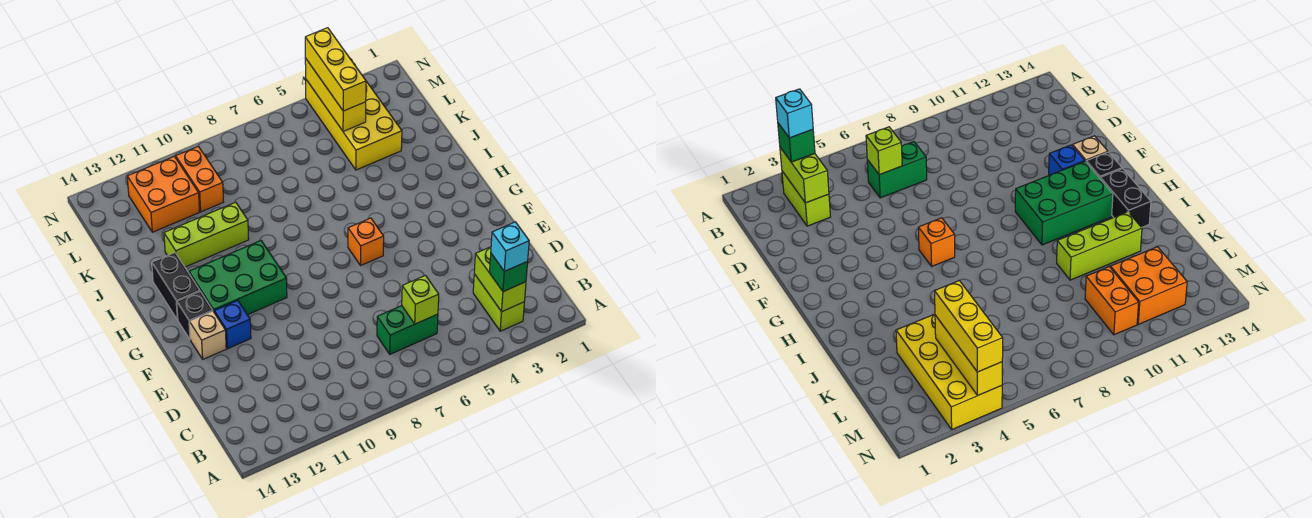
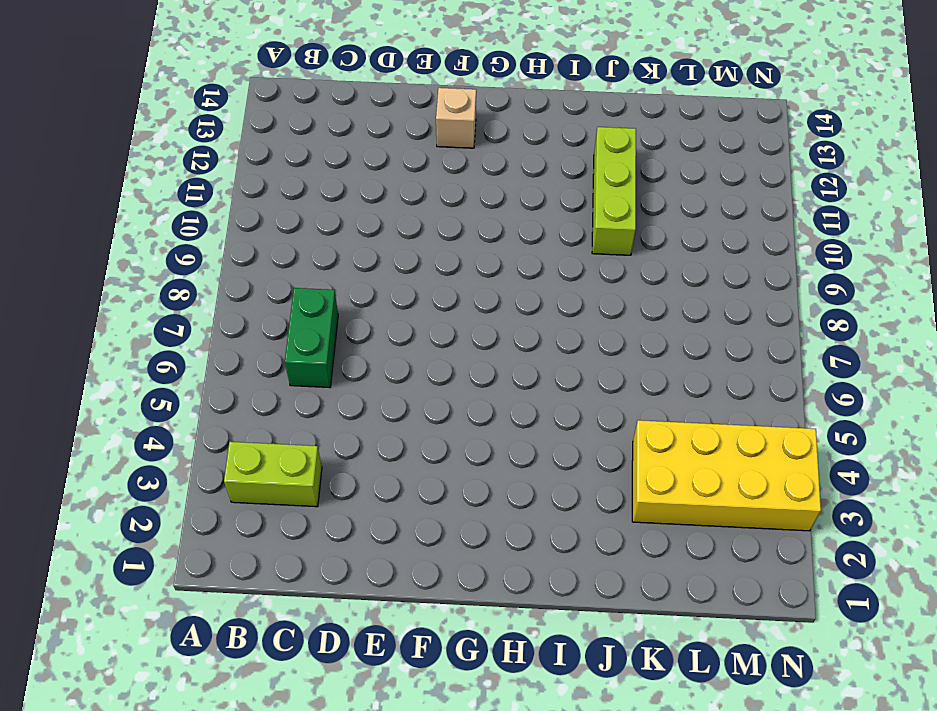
none -> blue 1x1 brick [214,301,251,349]
none -> orange 1x1 brick [348,218,384,266]
none -> green 2x3 brick [189,241,287,315]

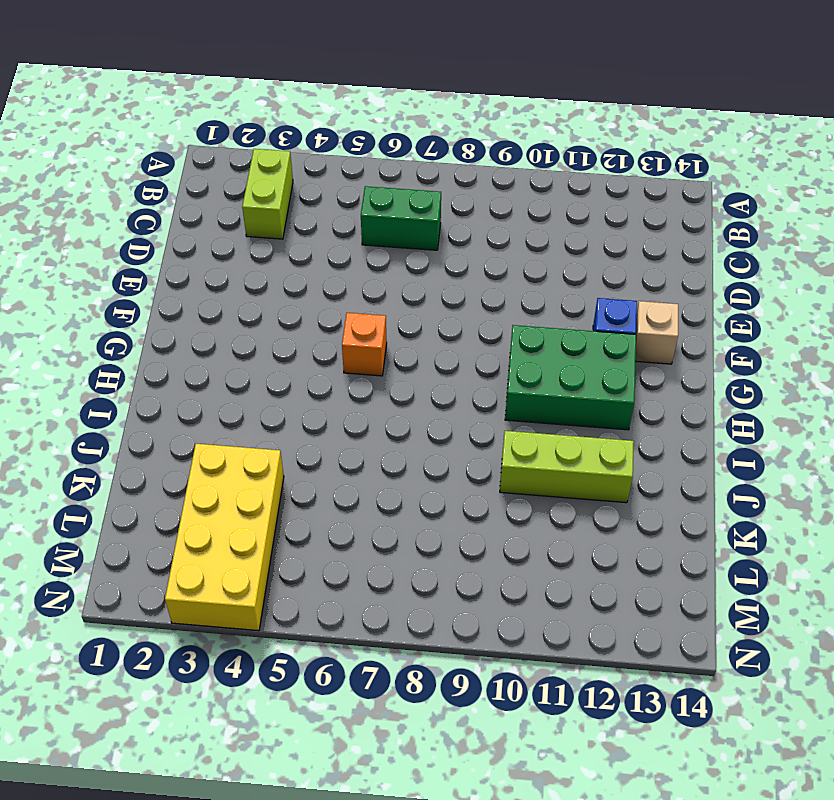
none -> black 1x1 brick [177,292,213,339]
none -> black 1x2 brick [152,253,200,320]
none -> orange 1x2 brick [176,146,223,212]

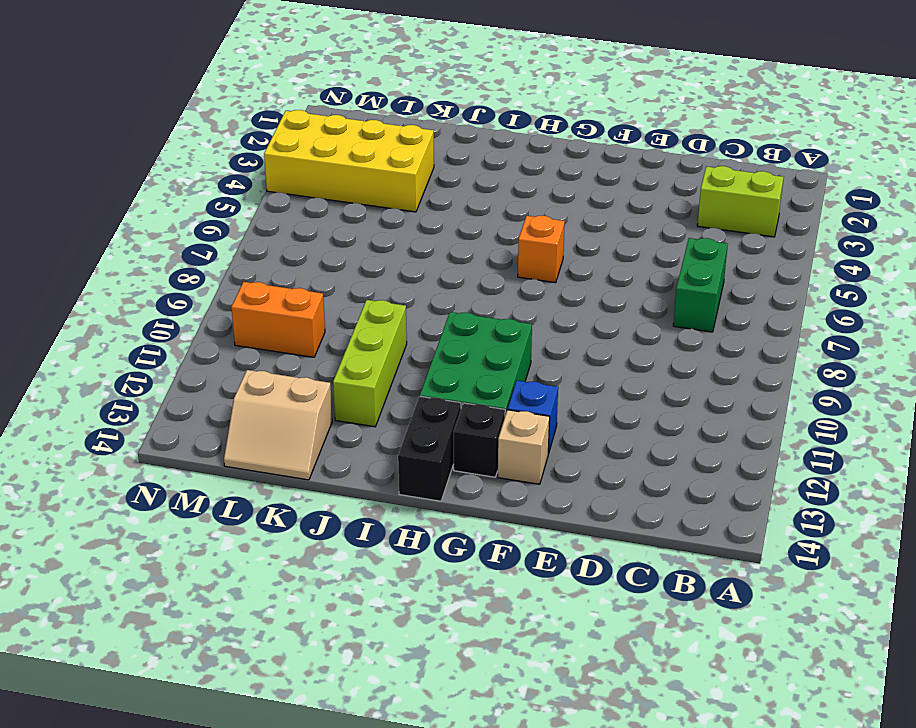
black 1x2 brick [398,396,461,501] -> black 1x2 brick turned to [152,253,200,320]
tan 2x2 slope [224,370,332,480] -> none
none -> orange 2x2 brick [127,156,199,232]
none -> lime 1x2 brick [474,247,526,312]
none -> lime 1x1 brick [402,275,439,324]

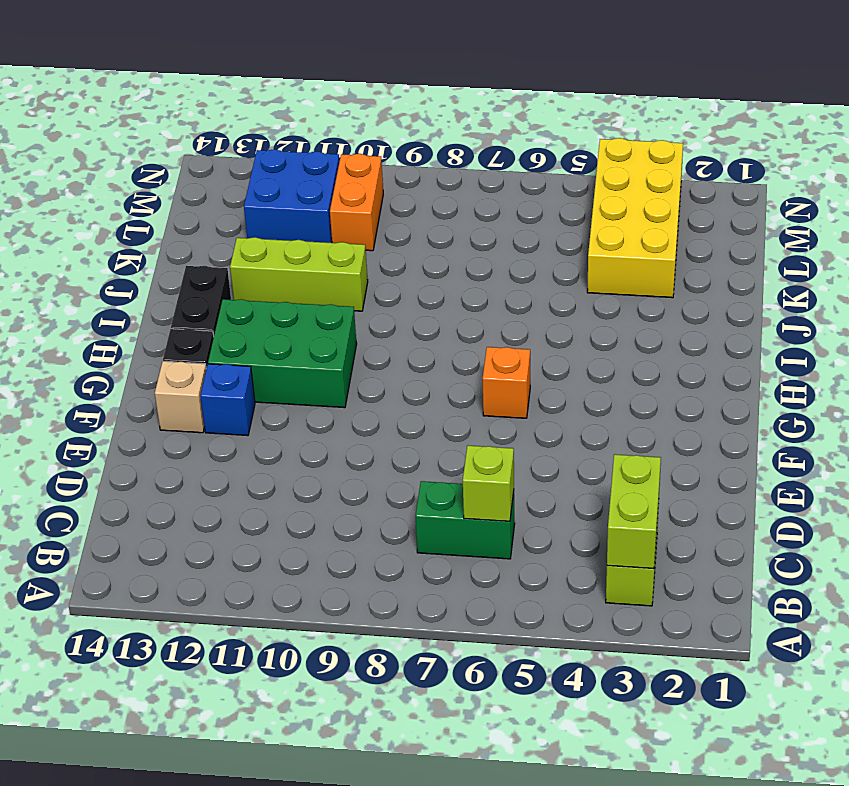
blue 2x2 brick [244,149,340,243] -> orange 2x2 brick [127,156,199,232]
none -> yellow 1x3 brick [305,58,366,131]
none -> green 1x1 brick [490,254,528,292]
none -> yellow 1x3 brick [305,28,366,111]

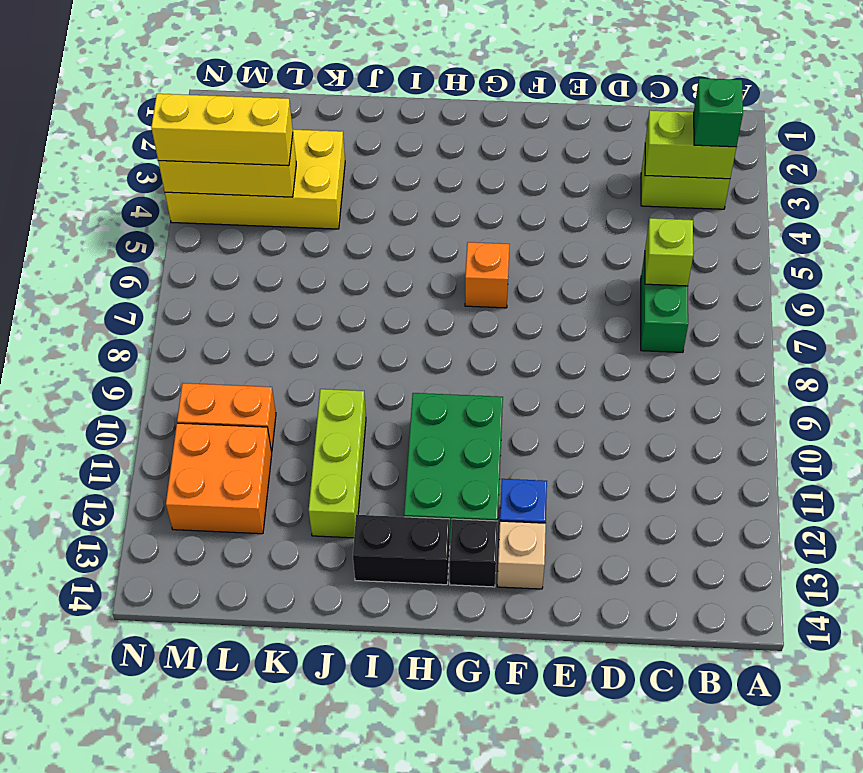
none -> cyan 1x1 brick [491,222,529,271]

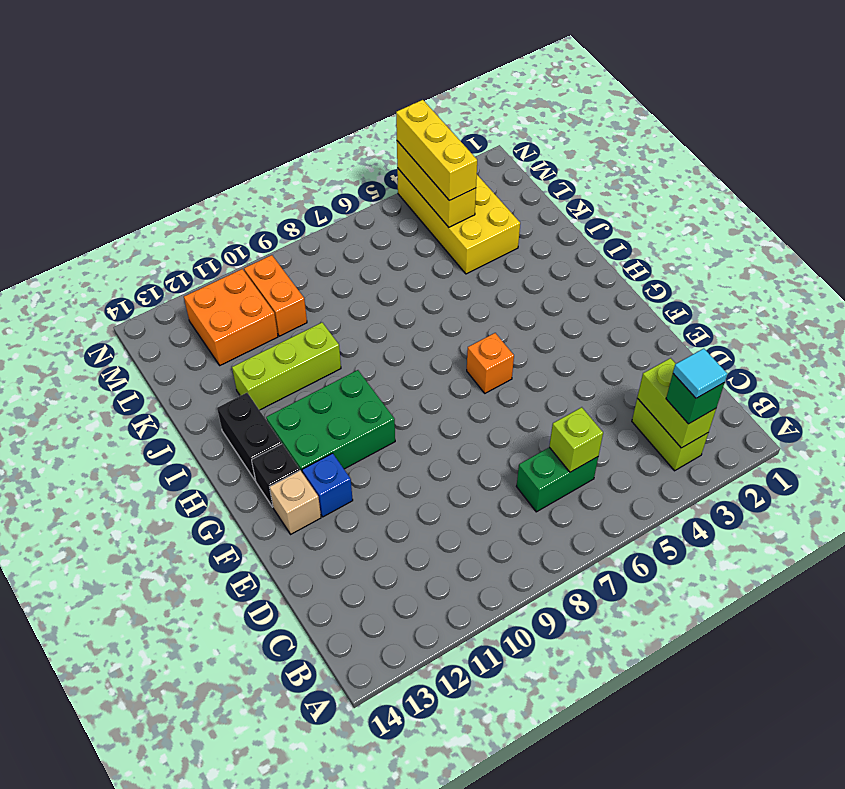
cyan 1x1 tile [673,349,727,398] -> cyan 1x1 brick [491,222,529,271]

